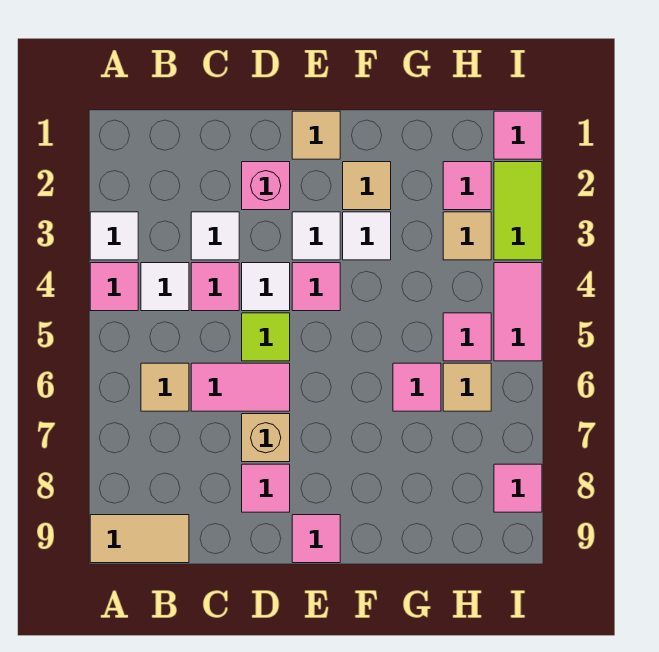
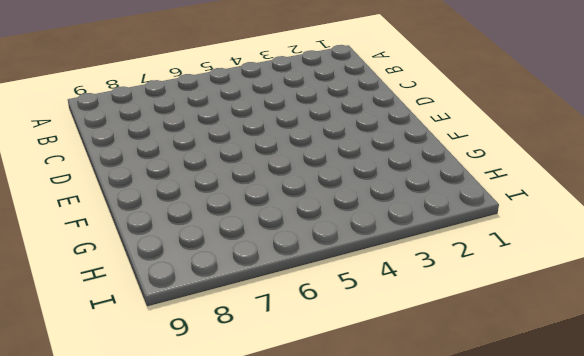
none -> white 1x1 tile [90,212,138,260]
none -> pink 1x1 tile [90,263,138,311]
none -> tan 1x2 tile [90,515,189,563]

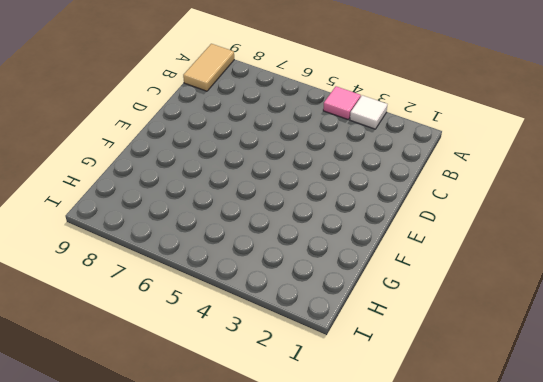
none -> white 1x1 tile [141,263,189,311]
none -> tan 1x1 tile [141,363,189,411]
none -> white 1x1 tile [191,212,239,260]

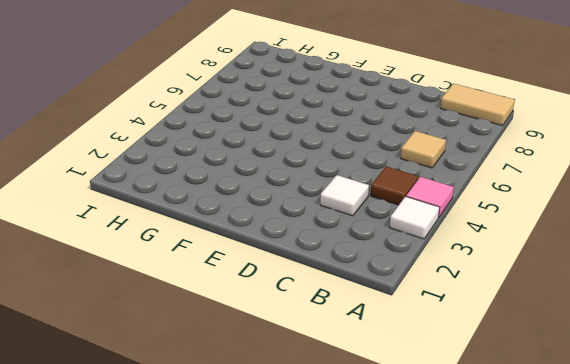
brown 1x1 tile [371,166,419,205] -> white 1x1 tile [141,263,189,311]
none -> pink 1x1 tile [191,263,239,311]
none -> pink 1x2 tile [191,363,290,411]
none -> pink 1x1 brick [242,162,290,210]

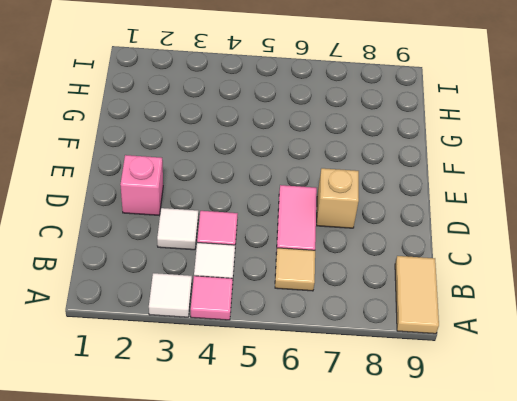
none -> white 1x1 tile [242,263,290,311]
none -> lime 1x1 tile [242,313,290,361]
none -> pink 1x1 tile [242,464,290,512]

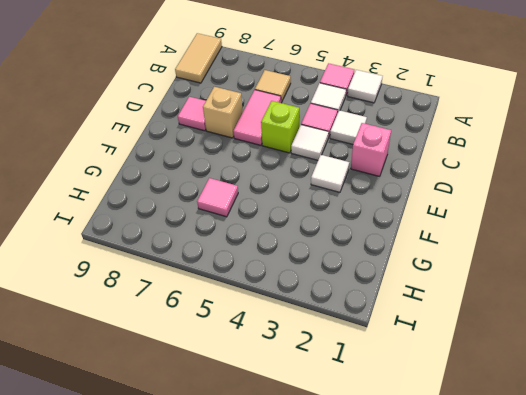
lime 1x1 brick [261,101,299,153] -> lime 1x1 tile [242,313,290,361]
none -> tan 1x1 tile [292,111,340,159]
none -> pink 1x1 tile [292,263,340,311]
none -> pink 1x1 tile [292,515,340,563]

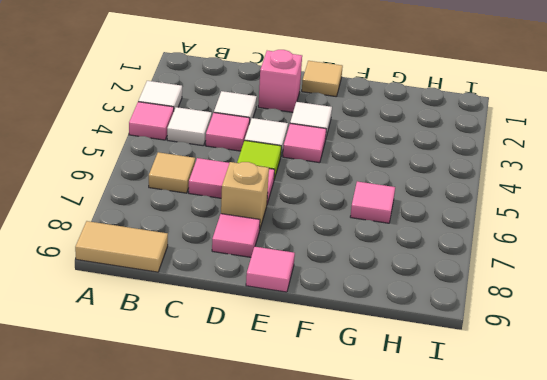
none -> tan 1x1 tile [343,162,391,210]
none -> white 1x1 tile [343,212,391,260]
none -> pink 1x1 tile [443,162,491,210]

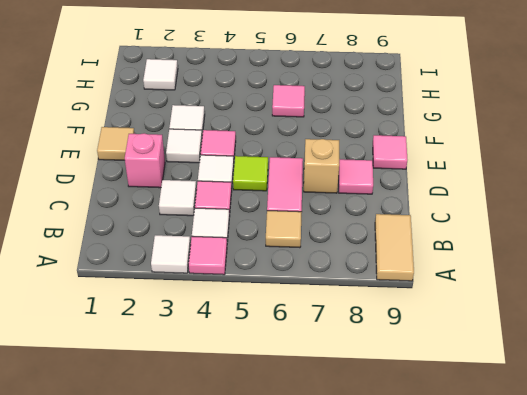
white 1x1 tile [143,59,178,90] -> pink 1x1 tile [443,162,491,210]
none -> tan 1x1 tile [343,162,391,210]
none -> tan 1x1 tile [443,212,491,260]
none -> pink 1x1 tile [443,313,491,361]

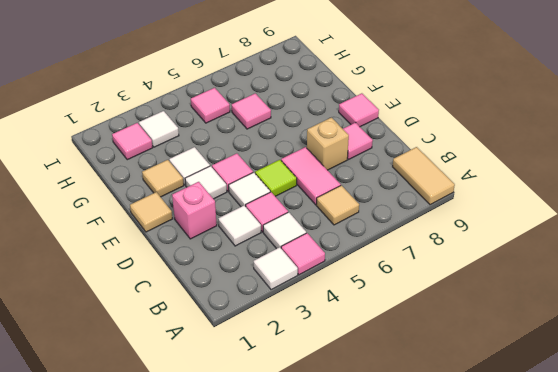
white 1x1 tile [139,111,179,147] -> tan 1x1 tile [443,212,491,260]
none -> tan 1x1 tile [443,363,491,411]
none -> pink 1x1 tile [494,111,542,159]
none -> lime 1x2 tile [494,162,542,260]

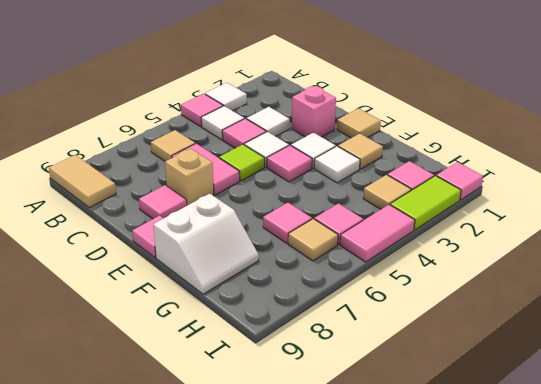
white 2x2 slope [153,194,259,294] -> none
none -> pink 1x1 tile [494,464,542,512]

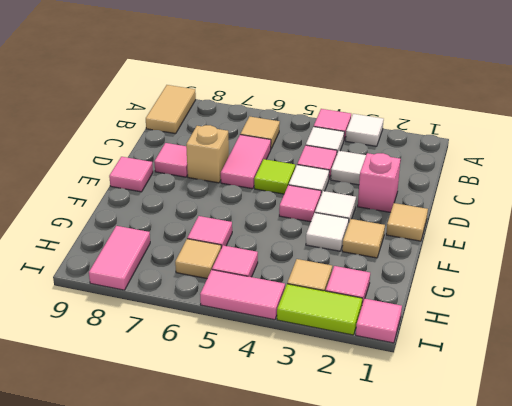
pink 1x2 tile [89,226,150,290] -> pink 1x1 tile [494,464,542,512]

